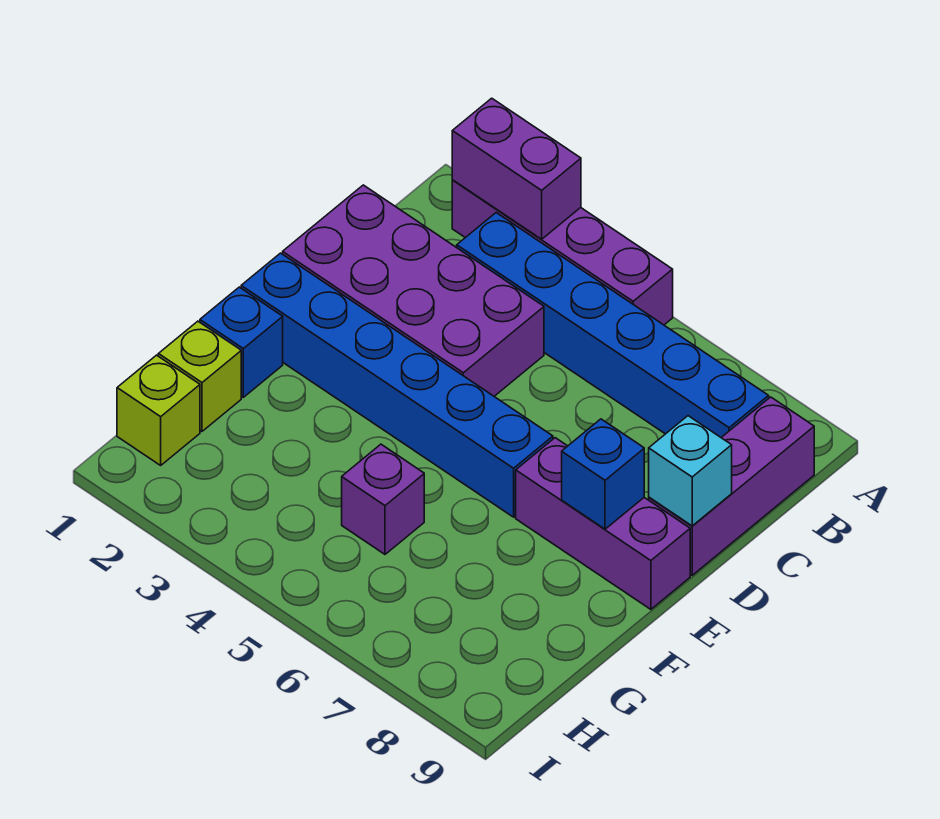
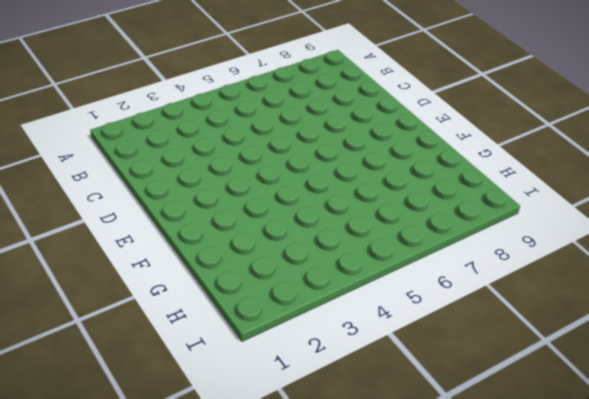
none -> purple 1x4 brick [452,180,673,325]
none -> blue 1x6 brick [457,213,769,437]
none -> purple 1x3 brick [649,397,814,575]

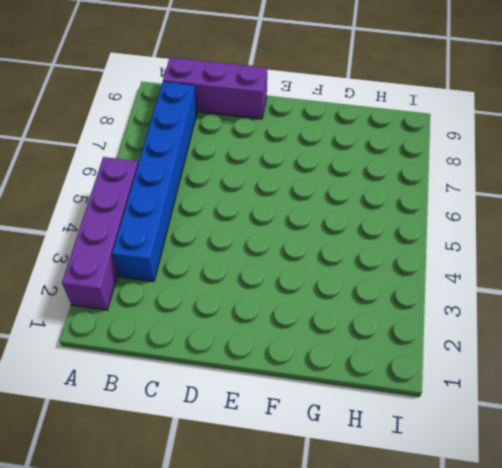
none -> purple 2x4 brick [283,185,544,396]
none -> blue 1x6 brick [241,253,553,517]
none -> purple 1x3 brick [516,438,690,609]

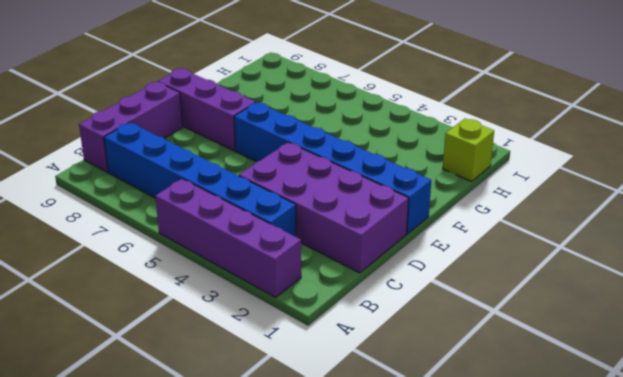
none -> blue 1x1 brick [200,287,283,397]
none -> lime 1x1 brick [158,321,241,431]
none -> purple 1x1 brick [342,444,424,554]

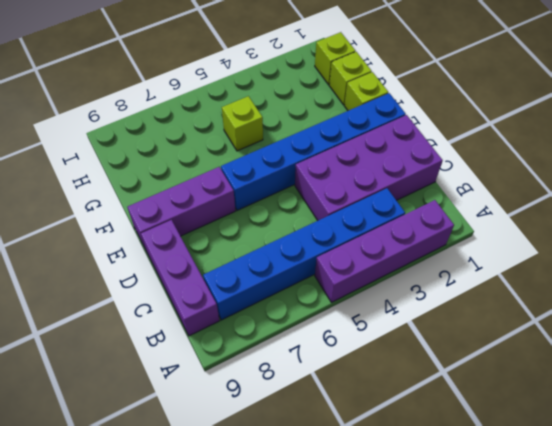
lime 1x1 brick [344,72,388,111] -> blue 1x1 brick [200,287,283,397]
lime 1x1 brick [222,96,263,151] -> purple 1x1 brick [342,444,424,554]
none -> purple 1x2 brick [452,98,581,239]
none -> cyan 1x1 brick [649,416,732,526]
none -> blue 1x1 brick [562,419,644,529]

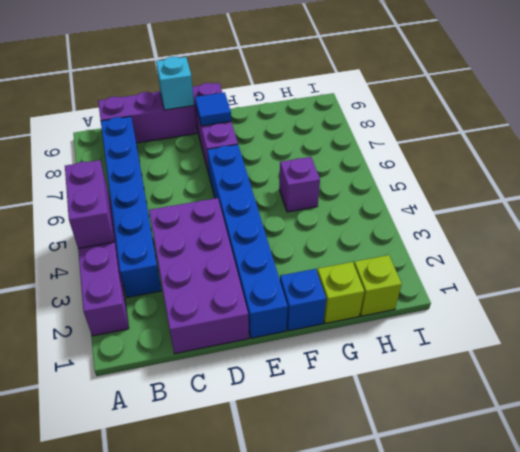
purple 1x2 brick [65,160,114,248] -> purple 1x2 brick moved to [452,98,581,239]
blue 1x1 tile [195,92,231,126] -> blue 1x1 brick [562,419,644,529]

